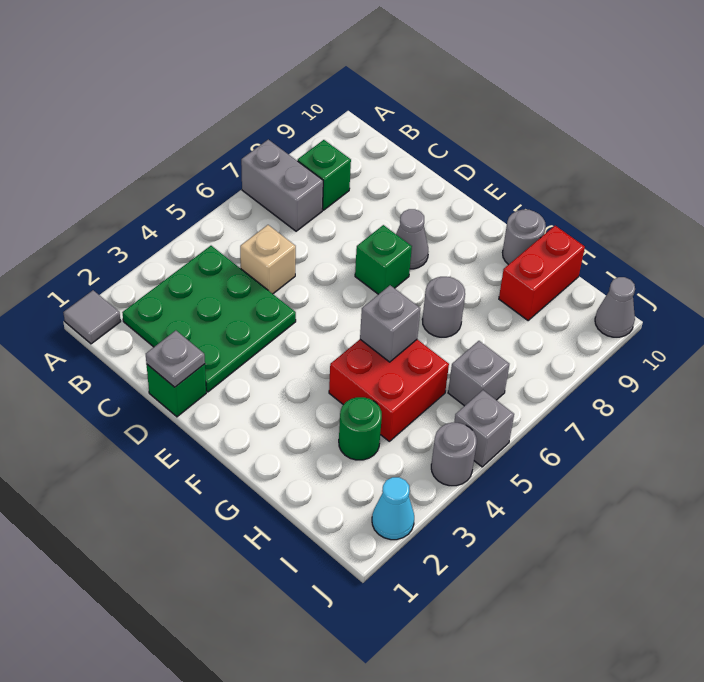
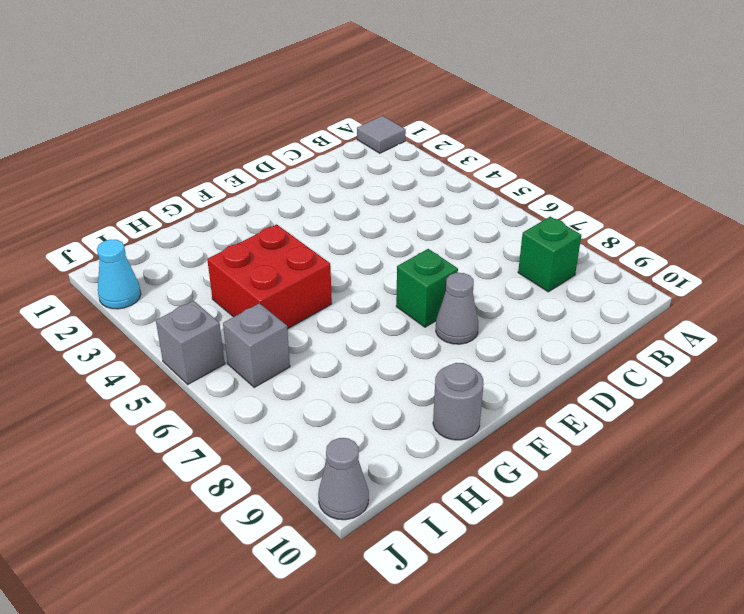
none -> grey 1x2 brick [241,140,323,231]
none -> green 3x3 plate [122,246,296,392]
none -> tan 1x1 brick [240,225,296,294]

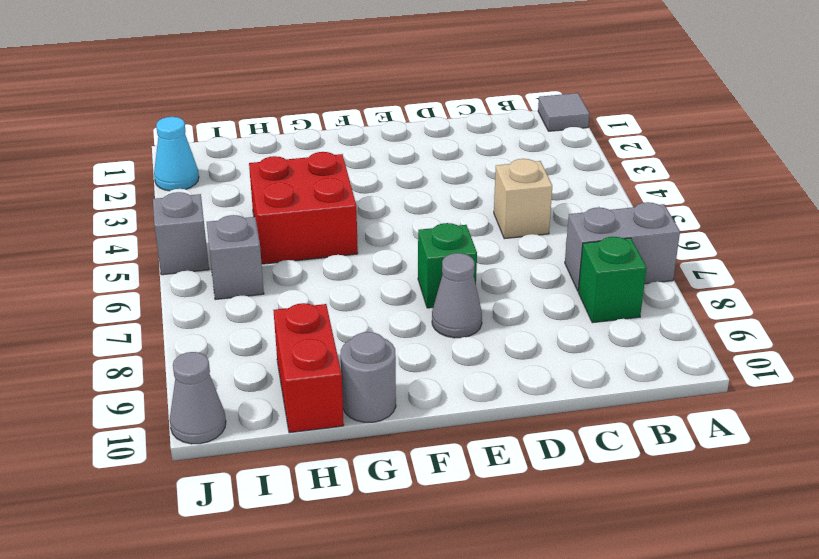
none -> green 3x3 plate [122,246,296,392]
none -> green 1x1 brick [147,364,206,417]
none -> grey 1x1 round brick [422,277,465,337]

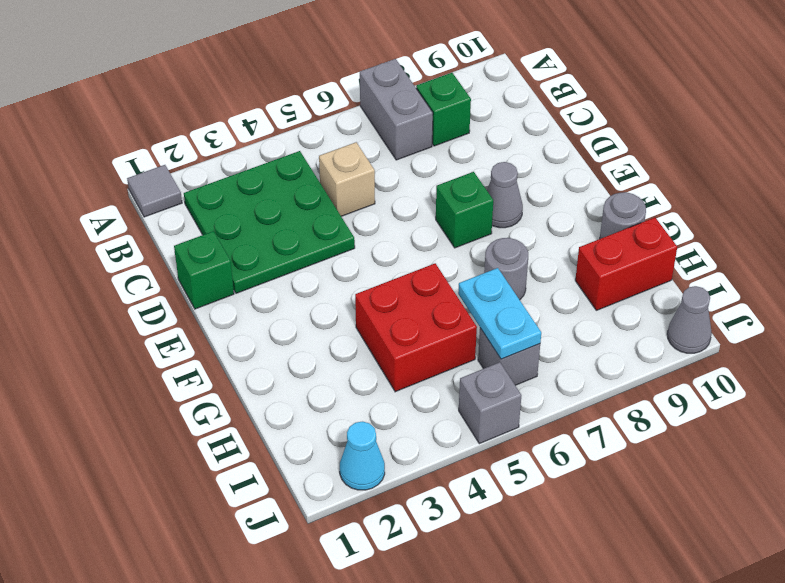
cyan 1x2 plate [458,268,541,359] -> none
none -> green 1x1 round brick [339,397,382,460]
none -> grey 1x1 round brick [431,423,477,486]
none -> grey 1x1 plate [146,331,205,387]

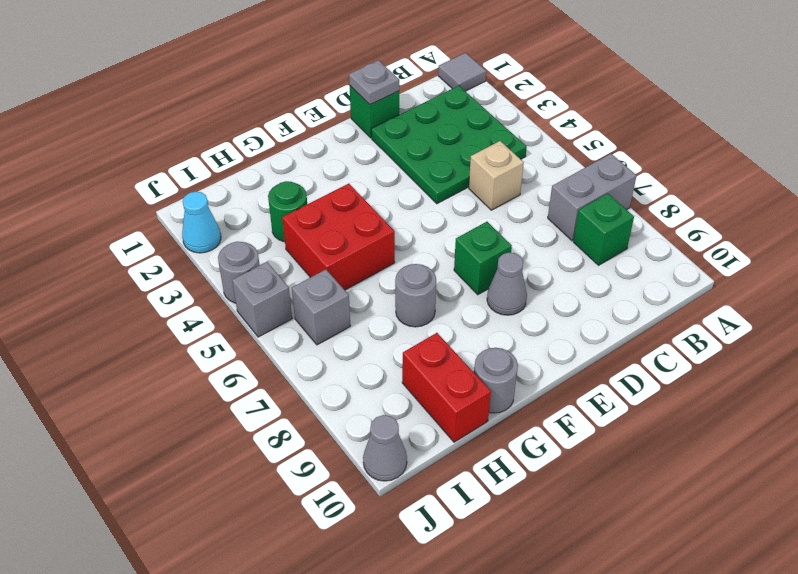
none -> grey 1x1 brick [360,285,420,362]

